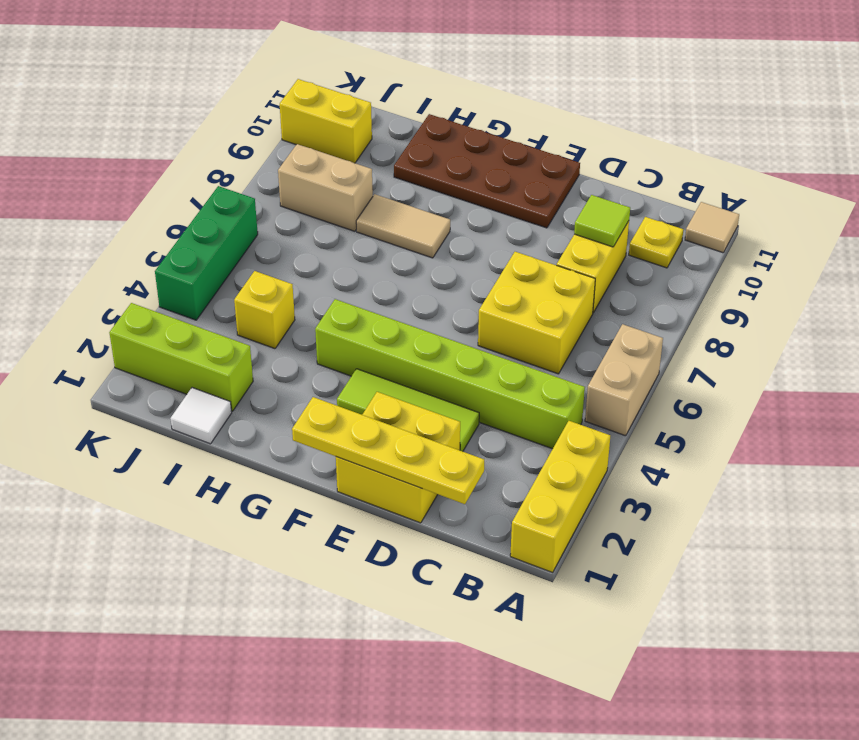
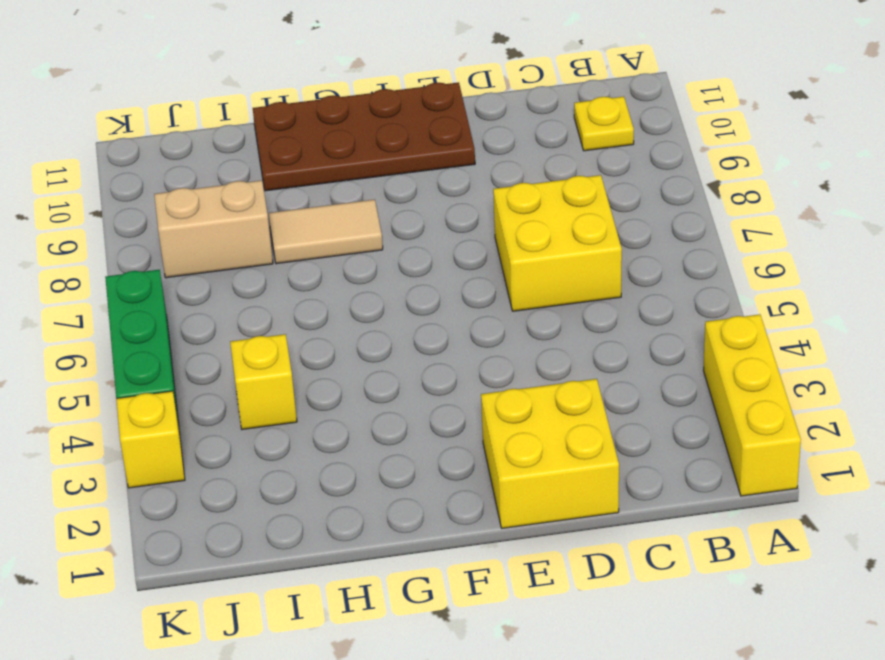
yellow 1x1 brick [116,391,185,488] -> none
none -> tan 1x2 brick [585,324,663,436]
none -> tan 1x1 tile [685,202,739,253]
none -> lime 1x6 brick [315,299,585,449]

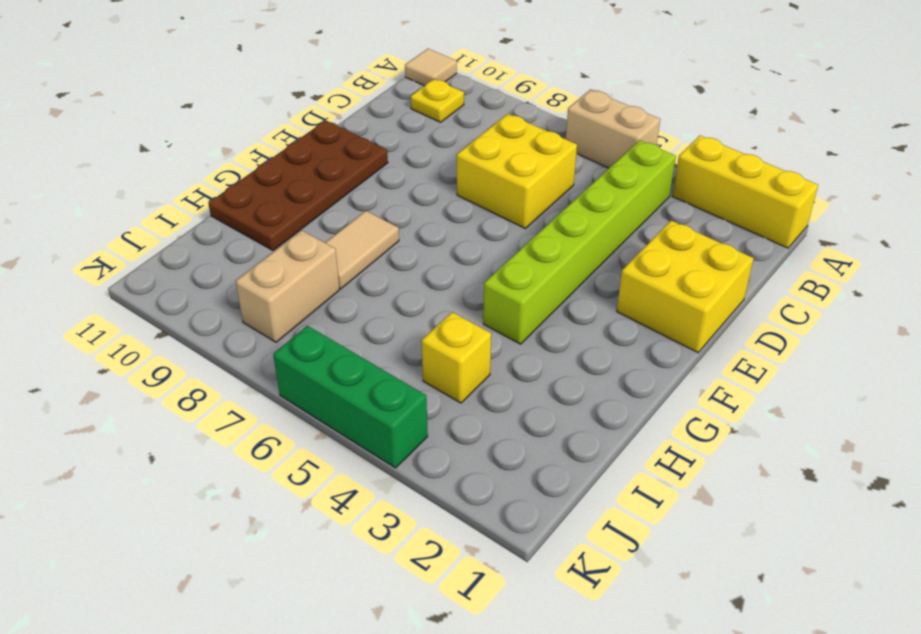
none -> yellow 1x2 brick [557,221,629,313]
none -> lime 1x3 tile [337,369,479,451]
none -> white 1x1 tile [170,388,232,444]

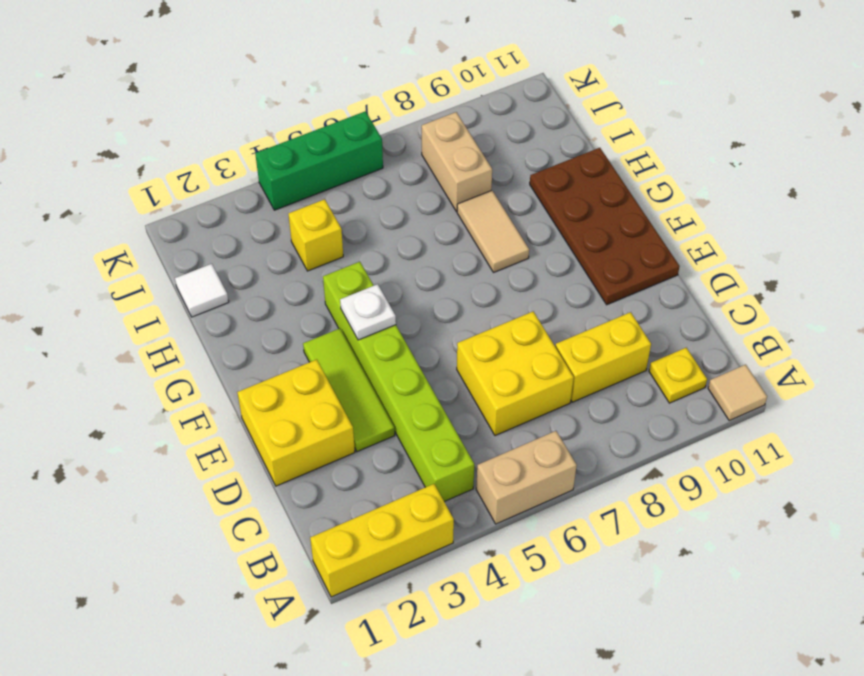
white 1x1 plate [340,284,396,340] -> none
none -> lime 1x3 brick [109,303,253,411]
none -> yellow 1x2 brick [280,79,372,163]
none -> yellow 1x4 plate [292,397,484,504]

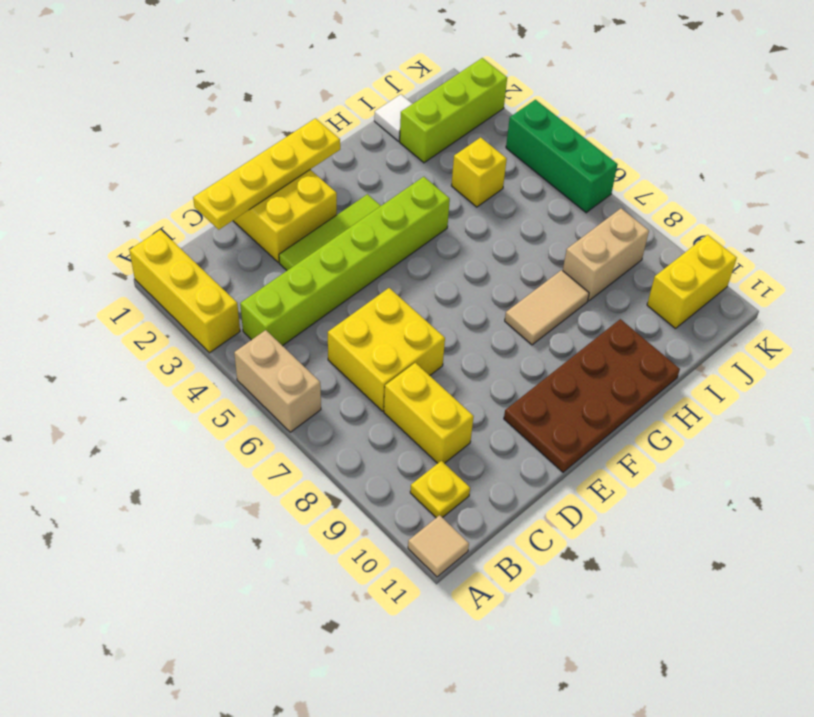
none -> lime 1x1 tile [574,195,630,247]

